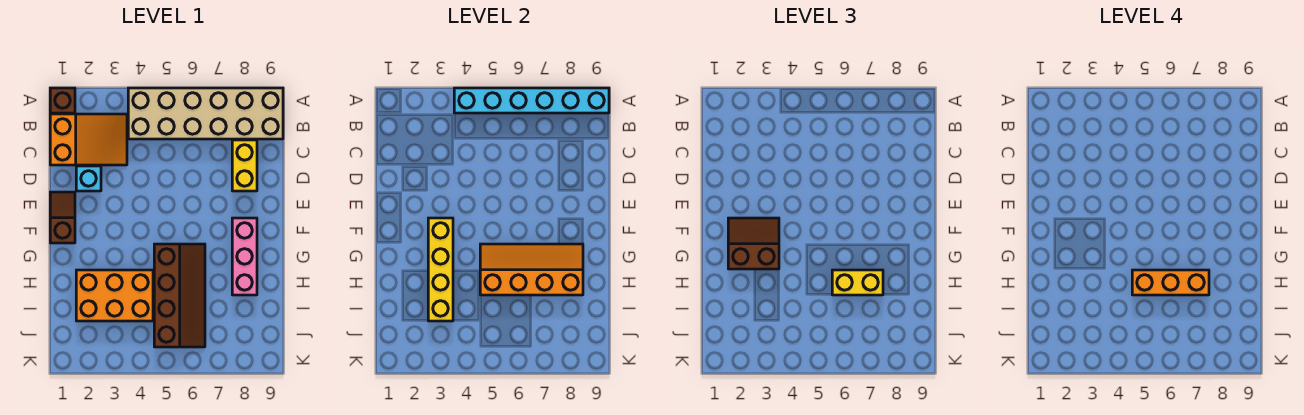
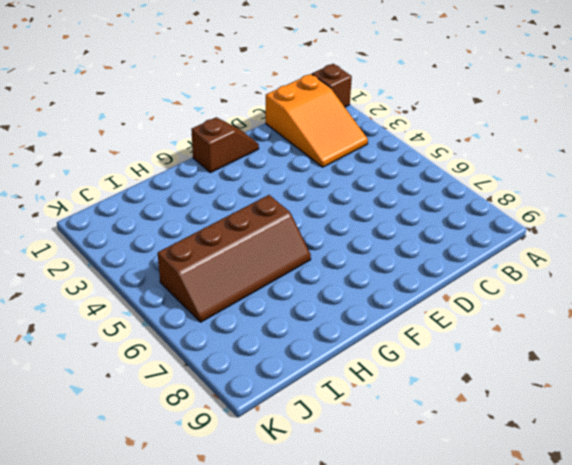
none -> tan 2x6 brick [128,88,283,139]
none -> yellow 1x2 brick [232,140,257,191]
none -> cyan 1x1 brick [76,166,101,191]

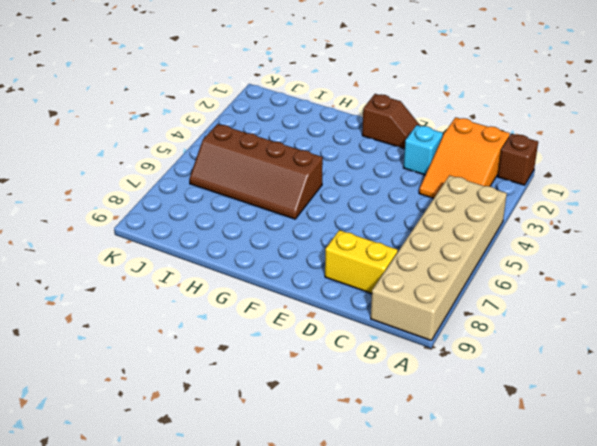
none -> pink 1x3 brick [232,218,257,295]
none -> orange 2x3 brick [76,270,153,321]
none -> cyan 1x6 brick [454,88,609,113]

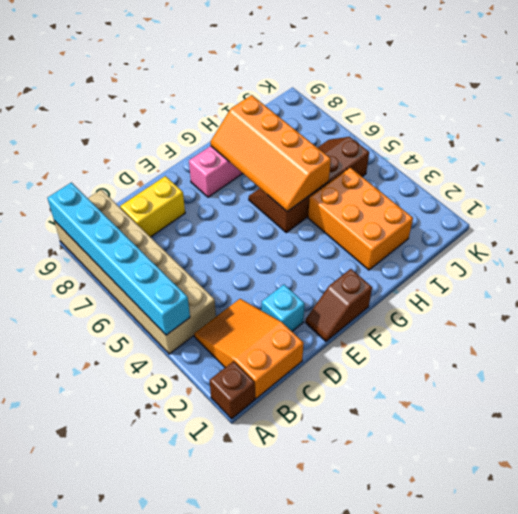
none -> yellow 1x4 brick [428,218,453,321]
none -> brown 2x2 slope [728,218,779,269]
none -> yellow 1x2 brick [832,270,883,295]

